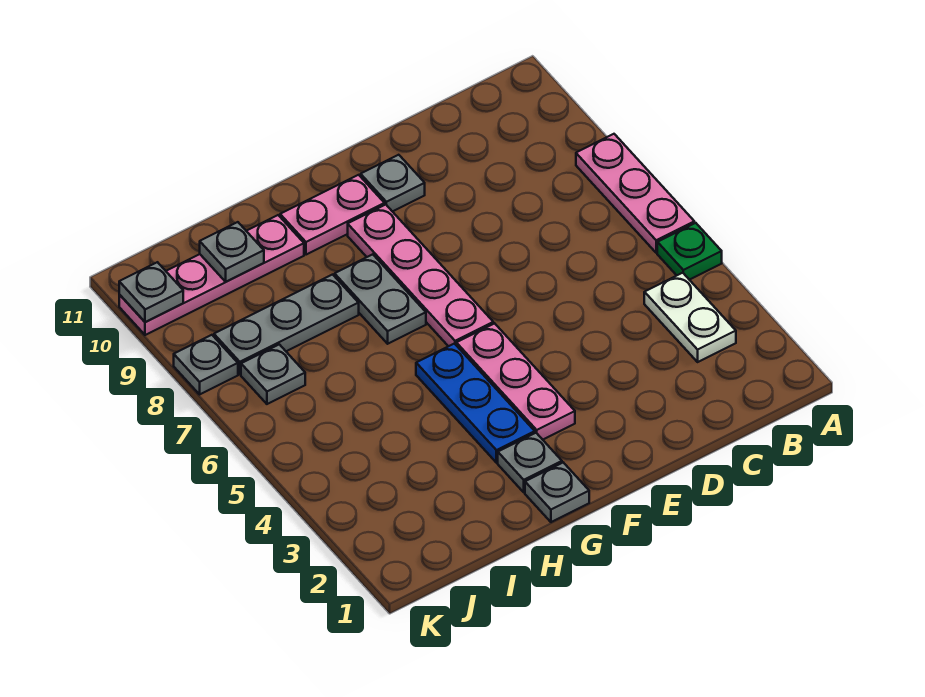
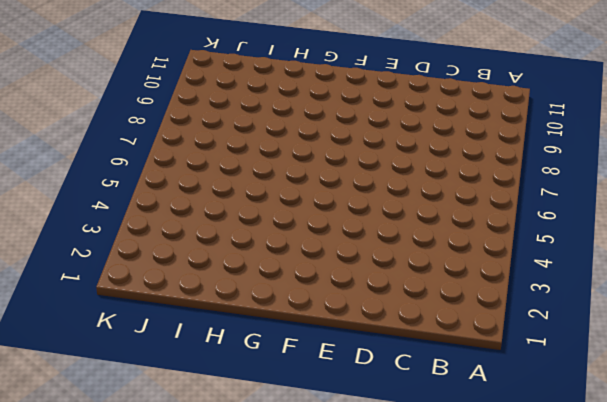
none -> green 1x1 plate [657,223,722,280]
none -> pink 1x3 plate [576,134,694,253]
none -> white 1x2 plate [644,273,736,362]

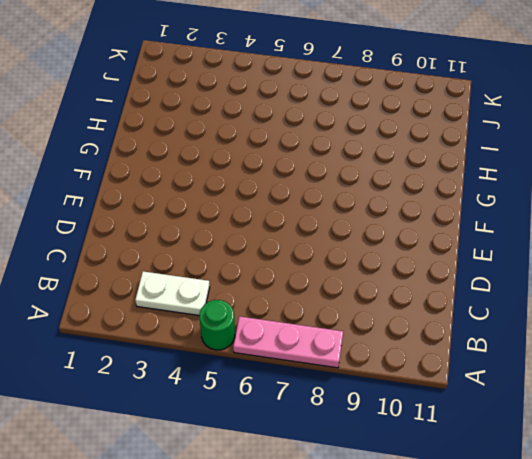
green 1x1 round brick [199,300,235,350] -> green 1x1 plate [657,223,722,280]
none -> grey 1x1 plate [361,155,425,212]
none -> pink 1x3 plate [456,323,575,440]
none -> pink 1x4 plate [348,205,493,346]

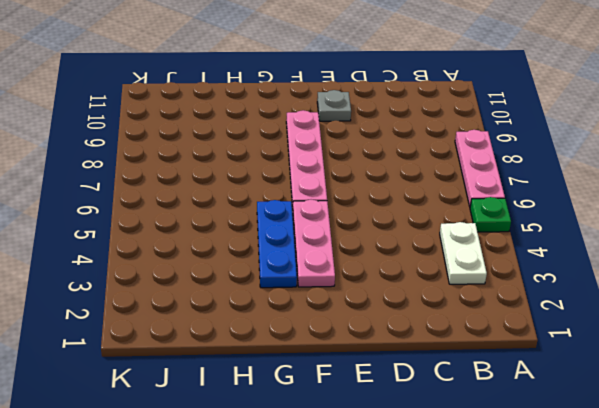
none -> pink 1x2 plate [280,175,385,255]
none -> grey 1x1 plate [525,463,589,522]
none -> grey 1x1 plate [498,433,562,492]

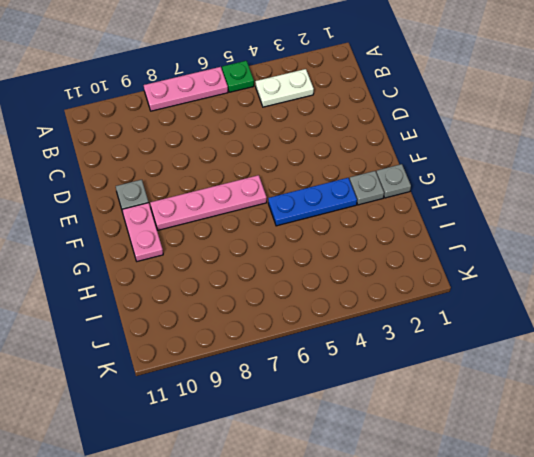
none -> pink 1x3 plate [456,323,575,440]
none -> grey 1x2 plate [335,254,426,344]
none -> grey 1x3 plate [214,275,359,374]

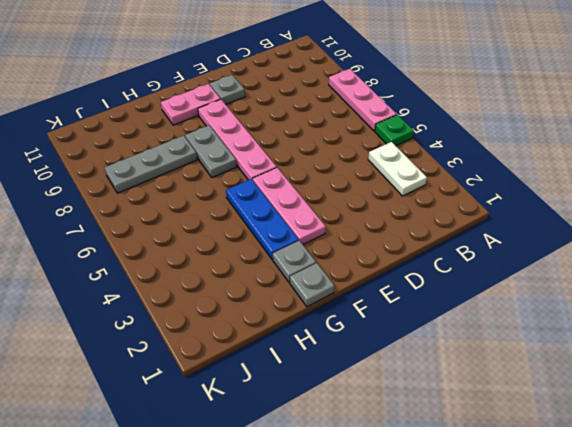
none -> pink 1x4 plate [119,215,304,335]
none -> grey 1x1 plate [241,344,305,404]
none -> grey 1x1 plate [174,335,238,394]

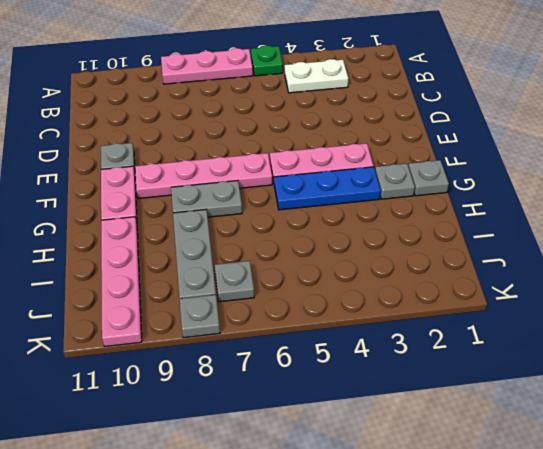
none -> grey 1x1 plate [200,222,264,282]
none -> grey 1x1 plate [119,262,183,322]

